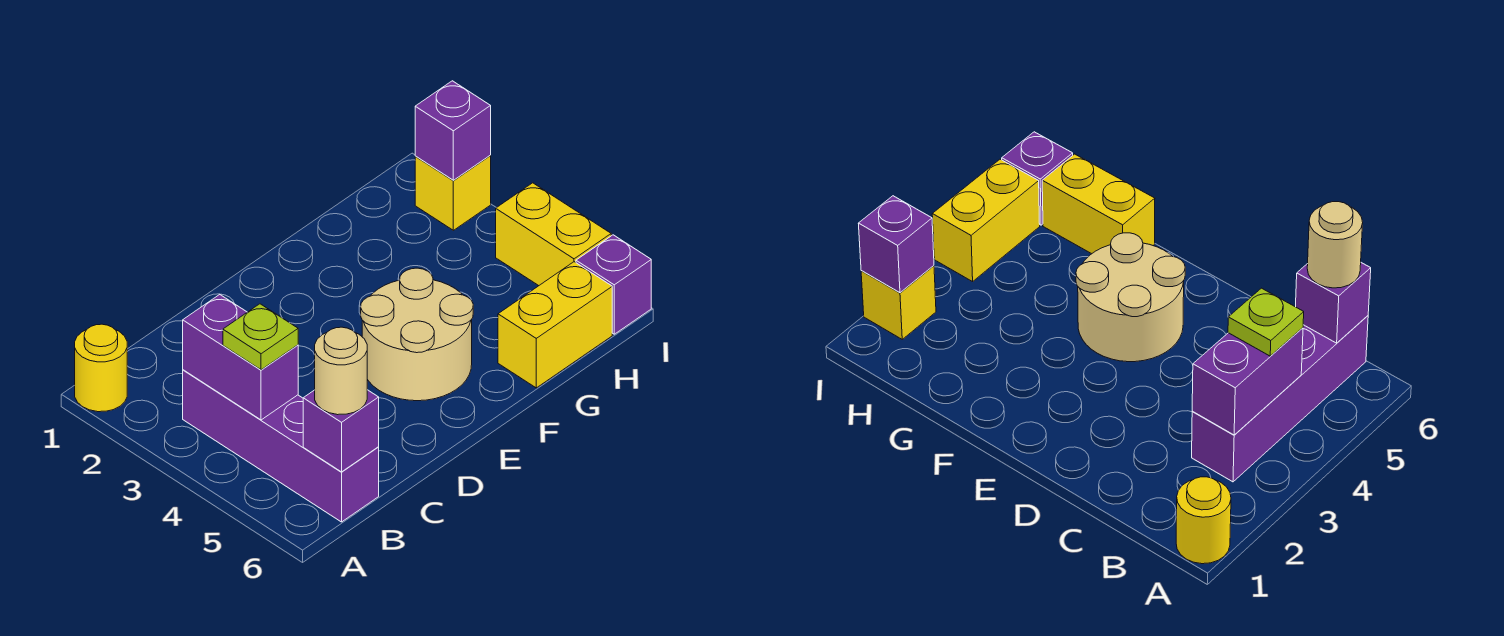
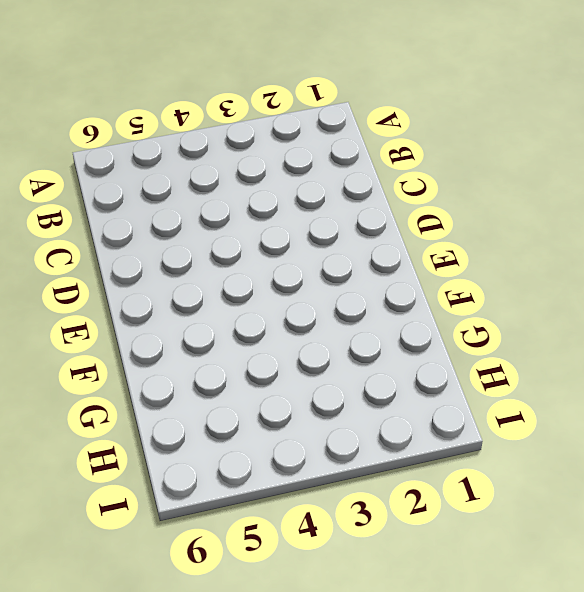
none -> yellow 1x1 round brick [75,324,127,412]
none -> purple 1x4 brick [183,370,379,522]
none -> tan 2x2 round brick [361,268,473,401]

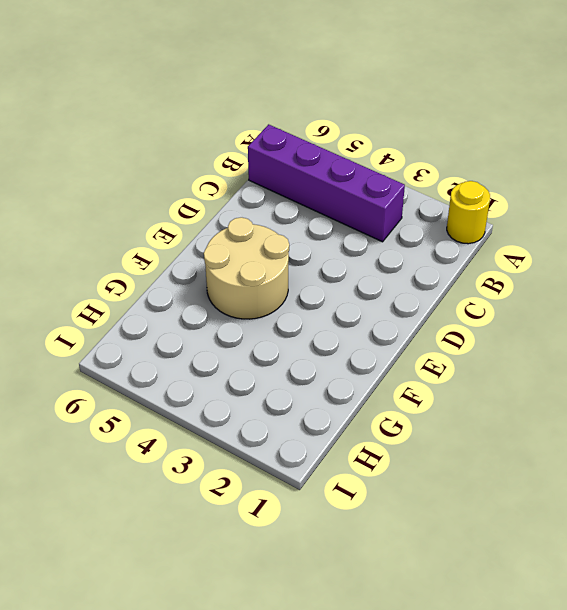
none -> yellow 1x2 brick [498,262,612,388]
none -> yellow 1x1 brick [415,156,491,230]
none -> yellow 1x2 brick [496,183,611,286]

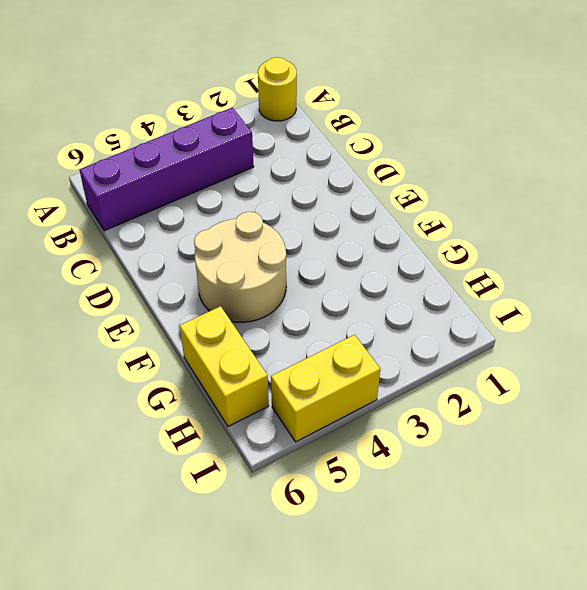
none -> yellow 1x1 brick [415,156,491,230]
none -> purple 1x1 brick [576,235,651,334]
none -> purple 1x2 brick [183,295,298,420]

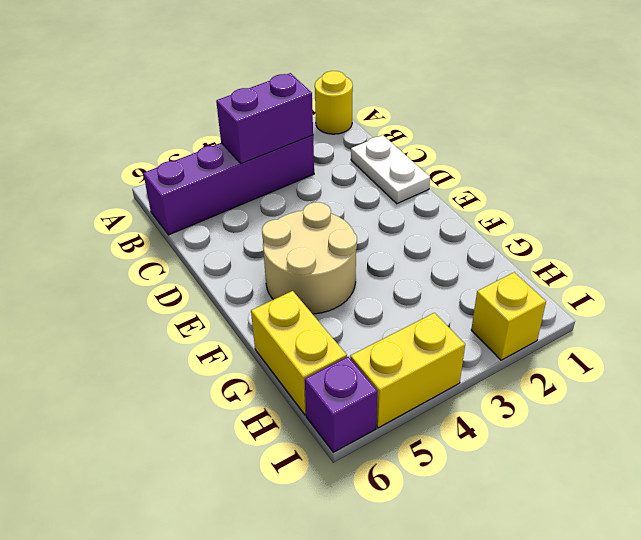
white 1x2 plate [351,135,430,204] -> none
none -> purple 1x1 brick [303,390,379,472]
none -> purple 1x1 brick [415,81,491,181]
none -> lime 1x1 plate [223,304,298,370]

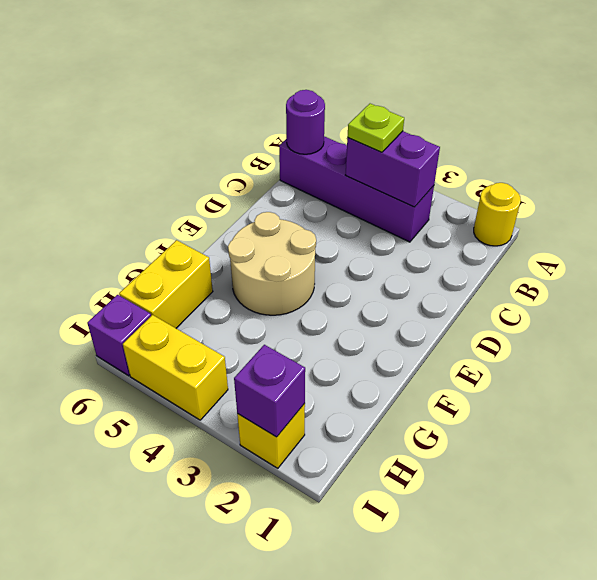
purple 1x1 round brick [286,90,325,154] -> purple 1x1 brick [303,390,379,472]
none -> tan 1x1 round brick [315,327,367,415]

